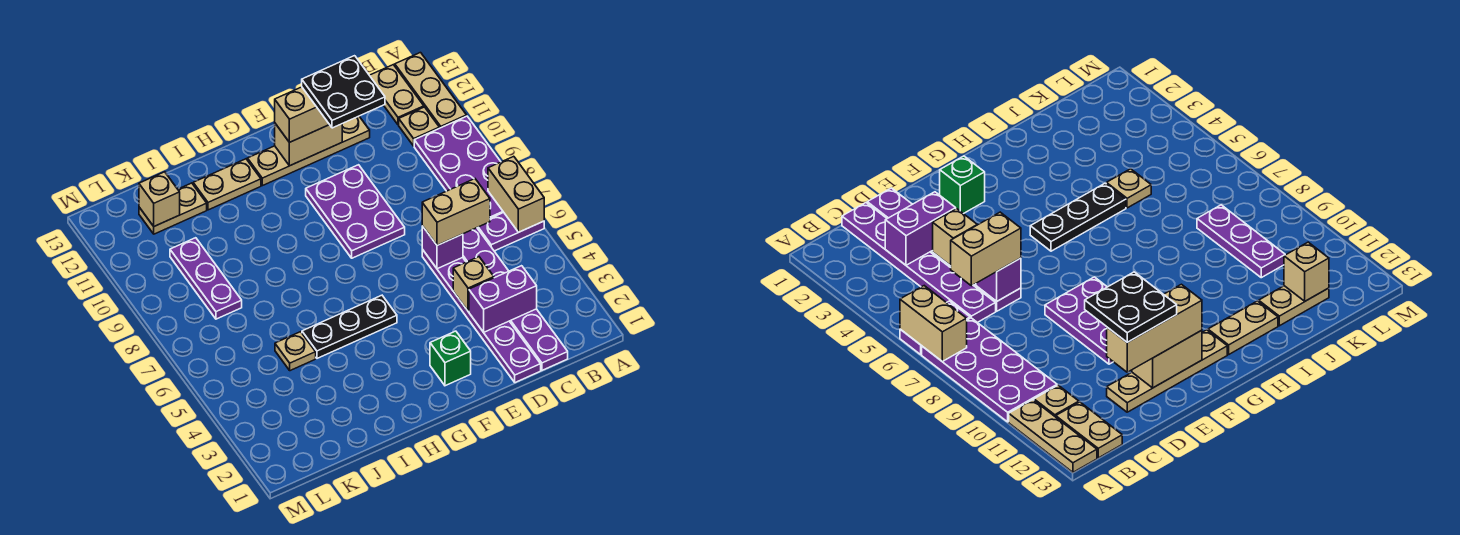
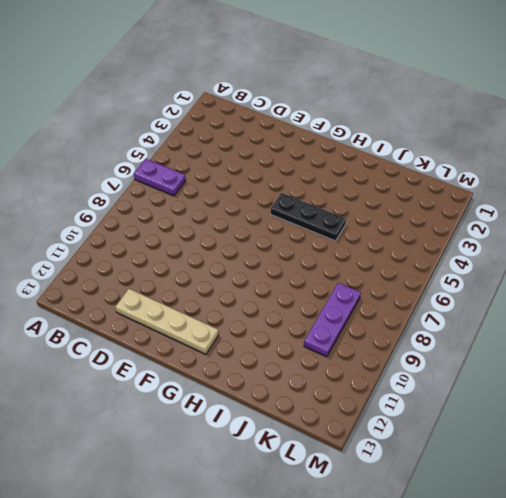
none -> purple 2x4 plate [414,116,504,218]
none -> tan 1x3 plate [395,53,467,128]
none -> tan 1x1 plate [399,107,439,146]

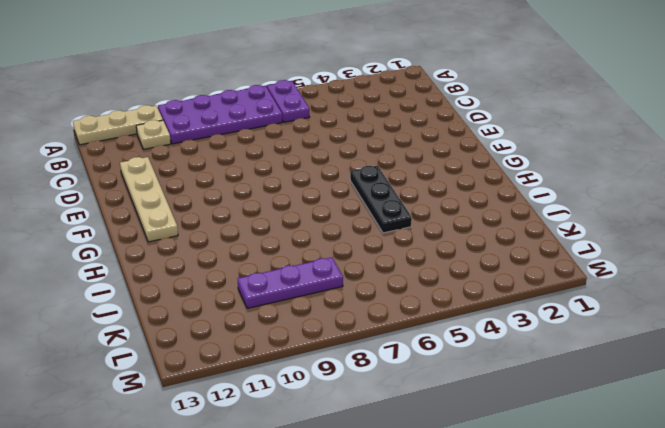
none -> tan 1x2 plate [369,65,424,125]
none -> purple 1x6 plate [463,228,568,370]
none -> purple 1x6 plate [422,249,541,383]

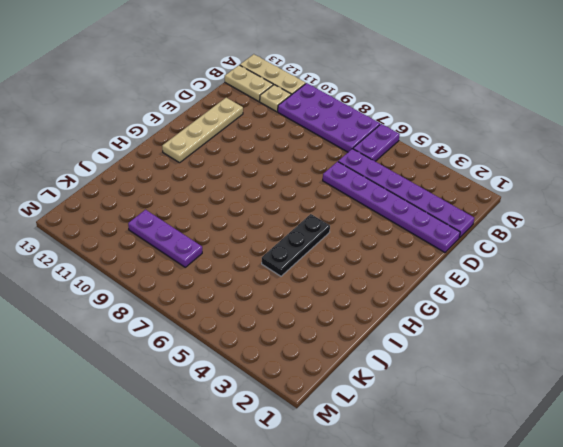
none -> purple 2x3 plate [306,165,405,258]
none -> green 1x1 brick [430,331,471,386]
none -> tan 1x2 plate [193,159,261,210]

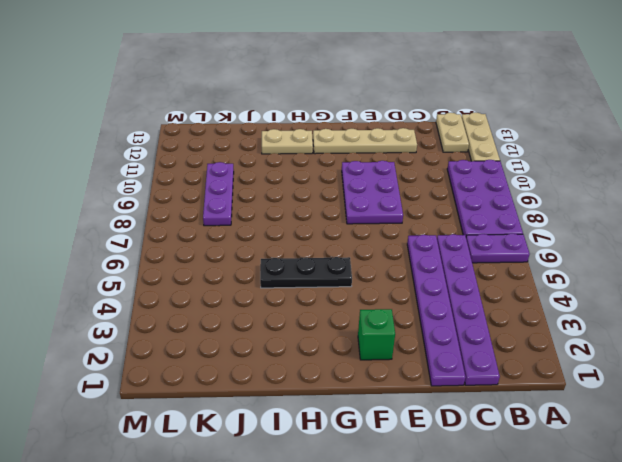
none -> tan 1x1 plate [399,107,439,146]
none -> tan 1x1 plate [275,332,316,371]
none -> tan 1x2 plate [139,183,207,234]

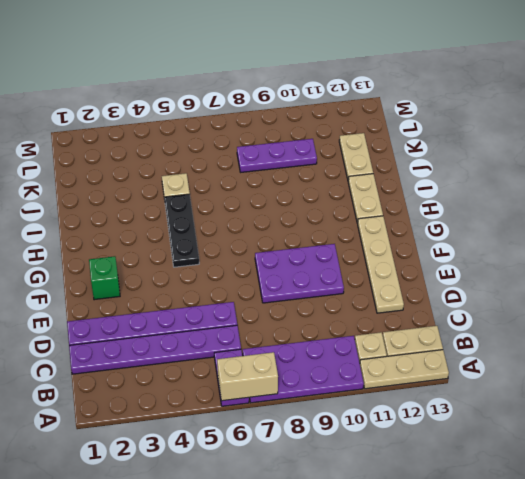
none -> purple 1x2 brick [469,266,537,332]
none -> tan 1x1 brick [453,257,494,311]
none -> purple 1x1 brick [422,226,463,269]

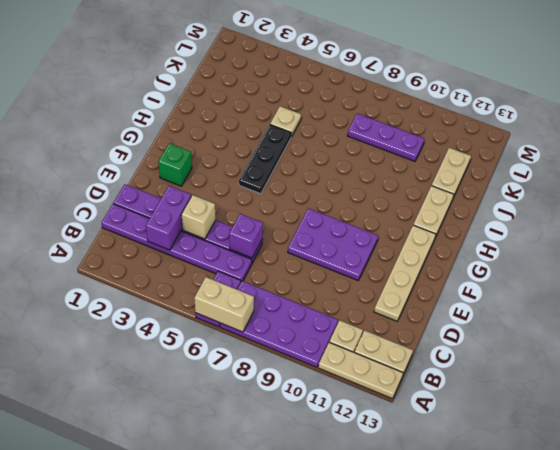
none -> tan 1x2 brick [275,124,342,166]
none -> tan 1x1 brick [139,172,180,226]
none -> tan 1x2 brick [422,179,490,245]

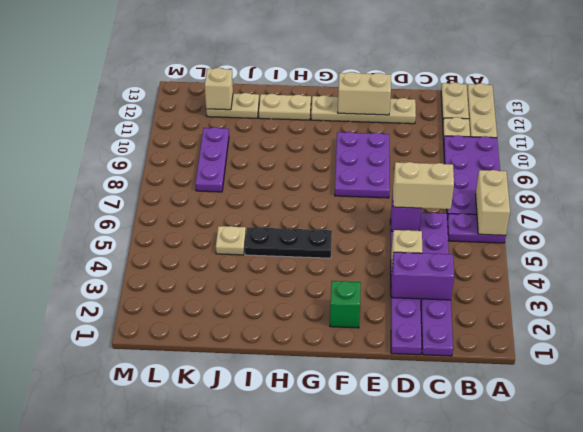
none -> tan 1x3 brick [275,87,329,142]
none -> black 2x2 plate [302,56,385,128]

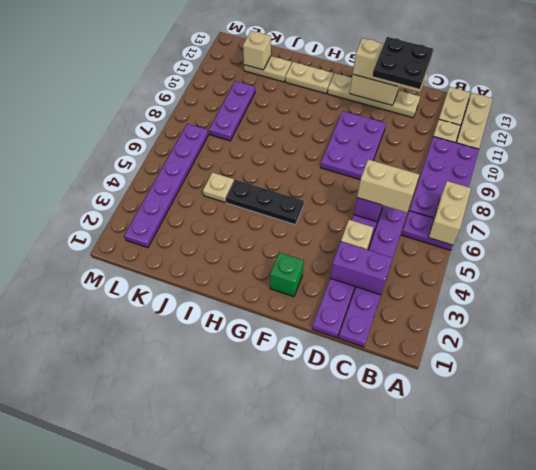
purple 1x6 plate [124,124,208,248] -> none

